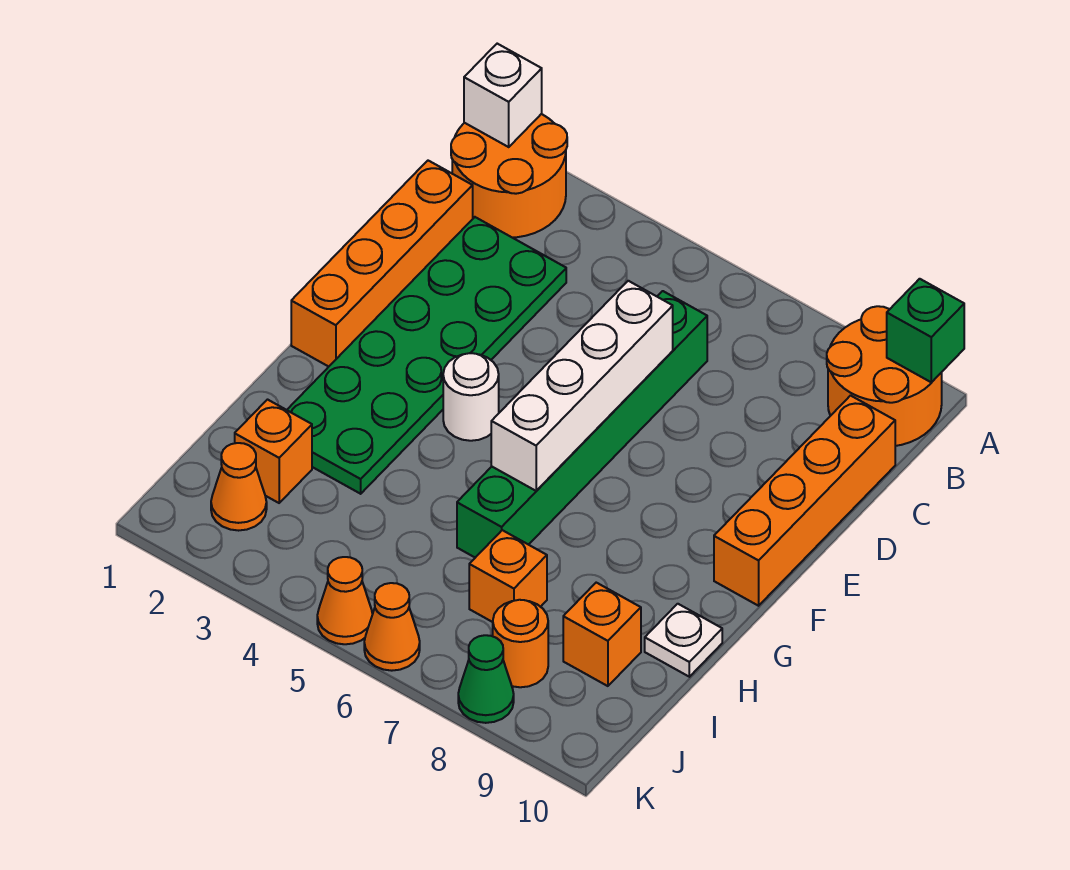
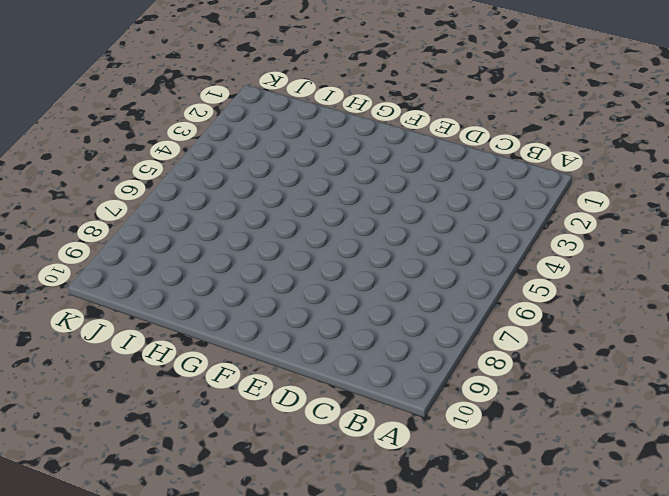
none -> orange 2x2 round brick [451,114,567,237]
none -> orange 2x2 round brick [827,306,942,446]
none -> orange 1x4 brick [291,161,473,367]

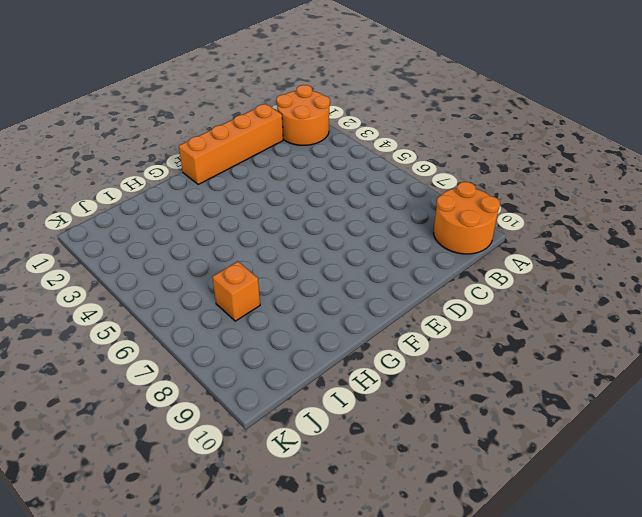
none -> green 2x6 plate [287,217,566,494]
none -> green 1x6 brick [457,291,707,558]
none -> orange 1x4 brick [714,396,895,606]

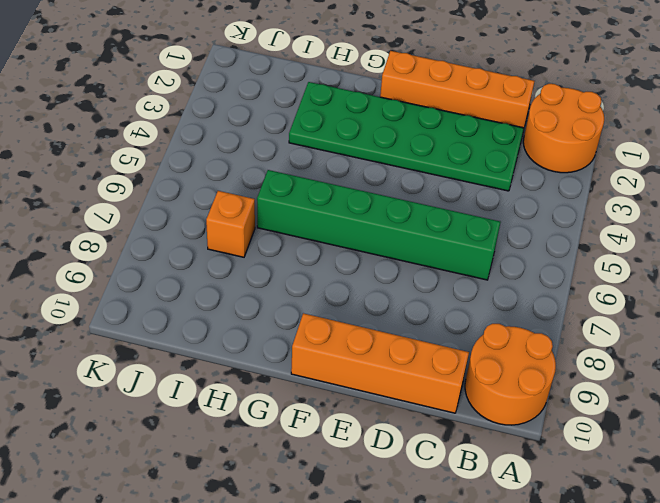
none -> white 1x1 round brick [443,353,499,441]
none -> white 1x1 plate [645,604,722,677]
none -> orange 1x1 brick [235,400,312,503]

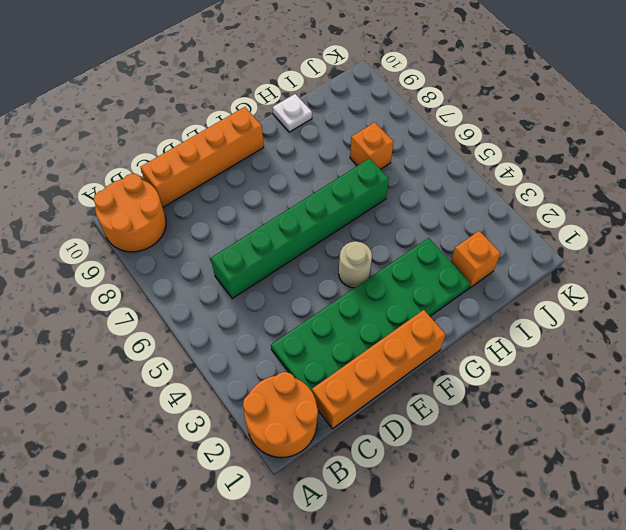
tan 1x1 round brick [339,241,372,288] -> white 1x1 round brick [443,353,499,441]
none -> orange 1x1 brick [563,583,641,686]
none -> orange 1x1 cone [211,443,267,531]
none -> orange 1x1 round brick [493,600,548,687]

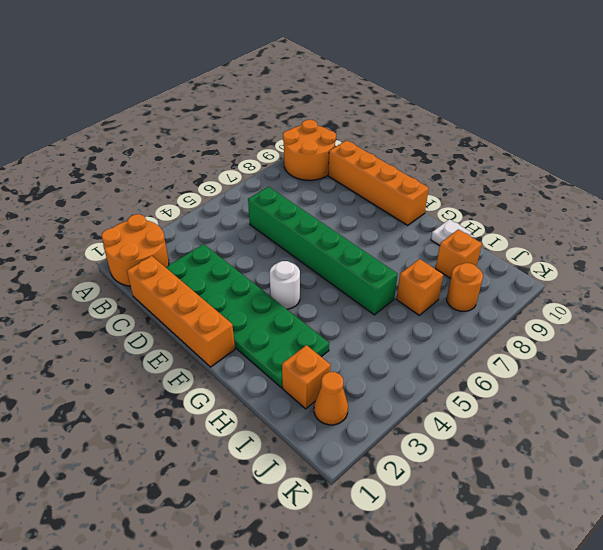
none -> orange 1x1 cone [317,557,373,644]
none -> orange 1x1 cone [364,583,420,671]
none -> green 1x1 cone [458,635,514,723]

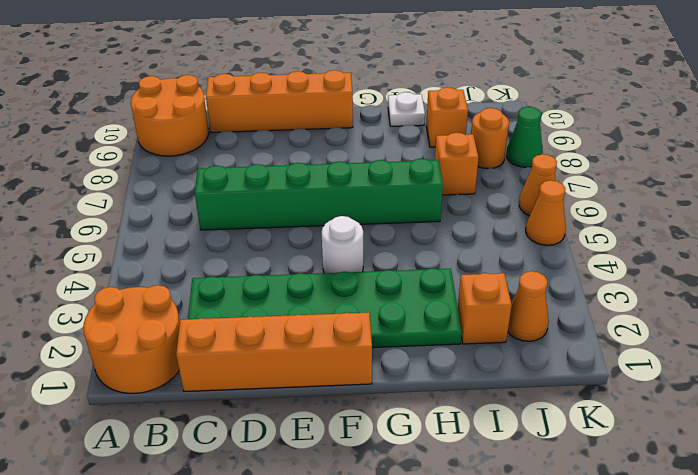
none -> white 1x1 brick [464,44,542,147]
none -> green 1x1 brick [887,279,964,383]
none -> white 1x4 brick [491,281,673,491]

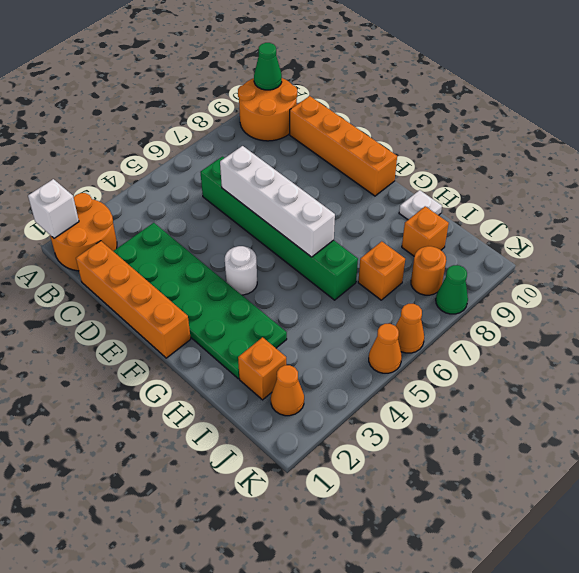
green 1x1 cone [254,43,282,90] -> green 1x1 brick [887,279,964,383]

